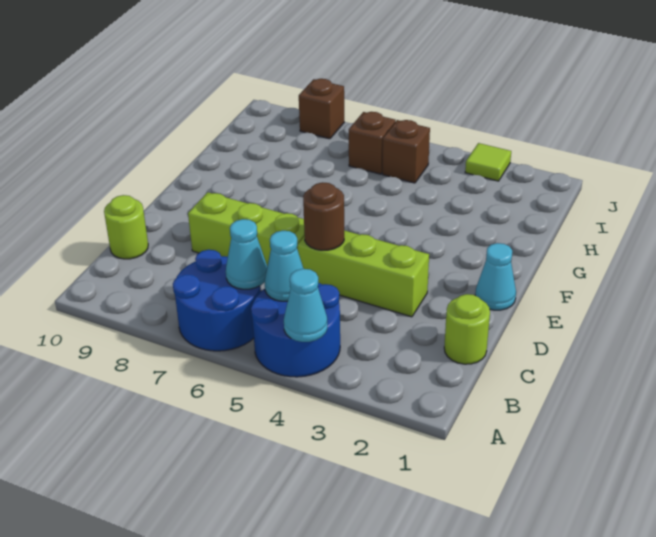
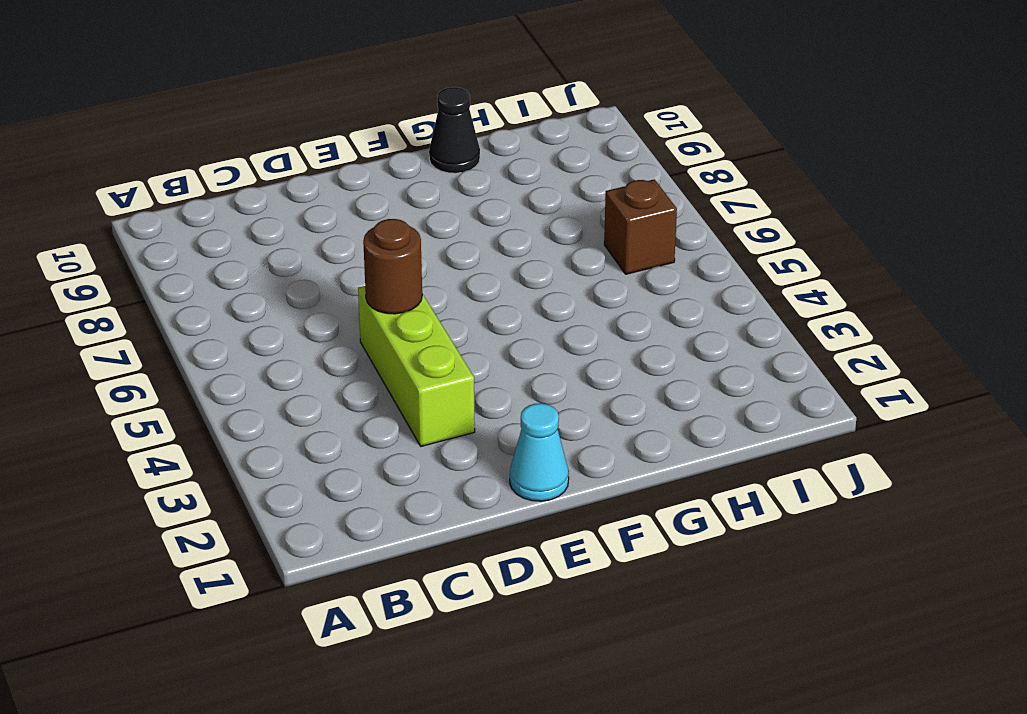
black 1x1 cone [429,87,480,173] -> none
none -> blue 2x2 round brick [251,283,340,377]
none -> blue 2x2 round brick [173,250,261,351]
none -> lime 1x1 round brick [444,294,490,364]

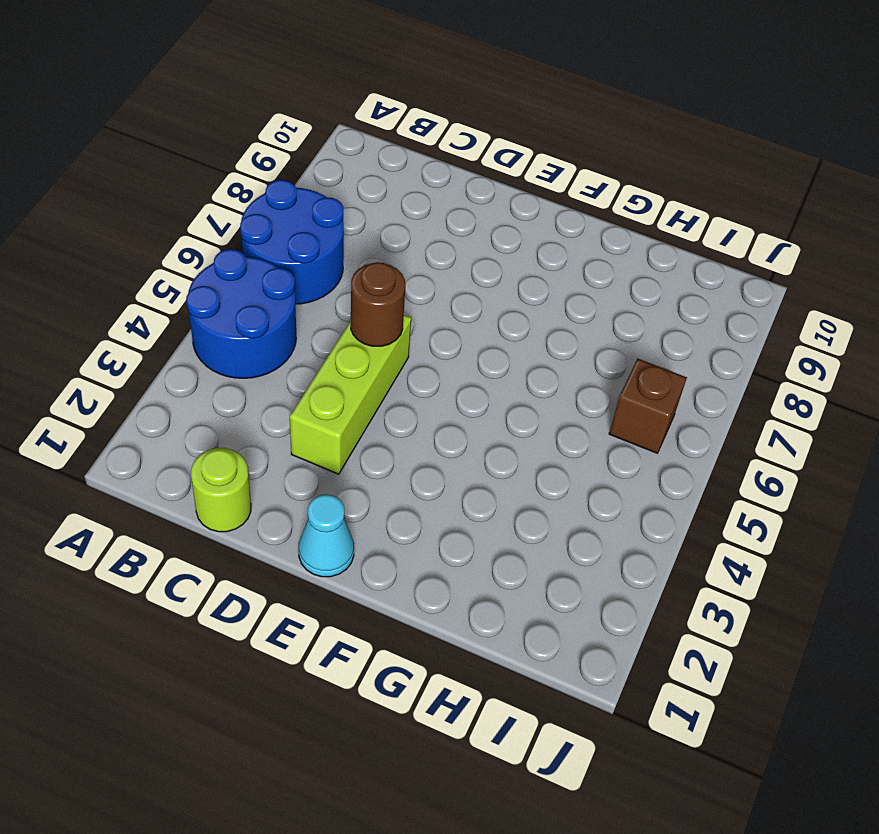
none -> lime 1x1 round brick [104,195,148,259]
none -> lime 1x3 brick [188,192,305,266]
none -> brown 1x1 brick [382,120,430,183]

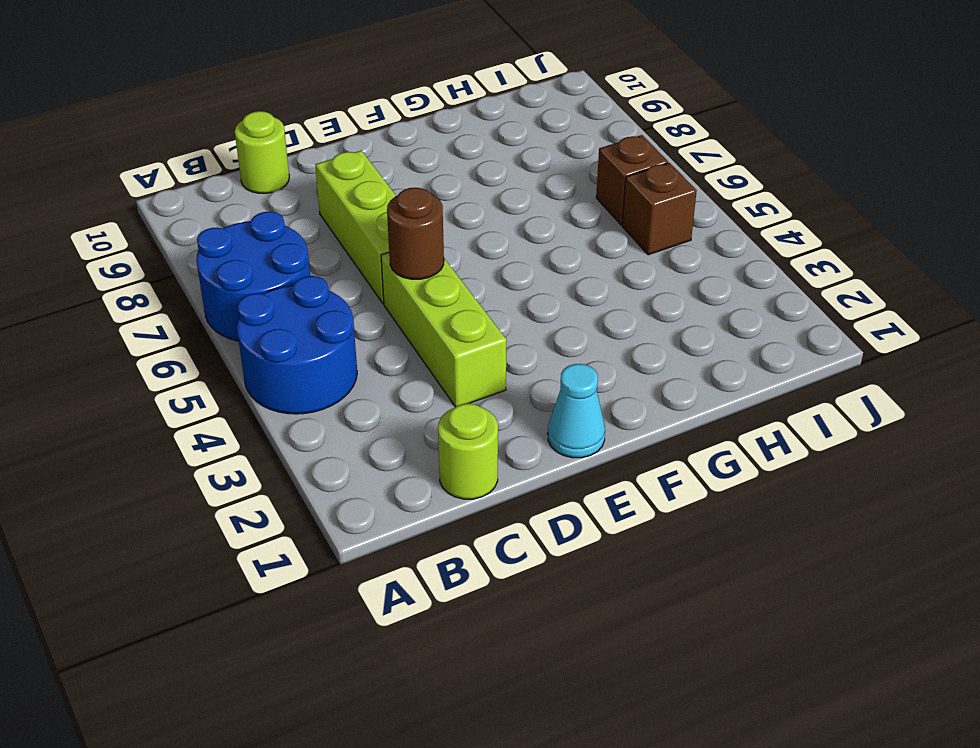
none -> lime 1x1 tile [465,143,511,181]
none -> brown 1x1 brick [299,79,344,139]
none -> cyan 1x1 cone [284,269,328,342]

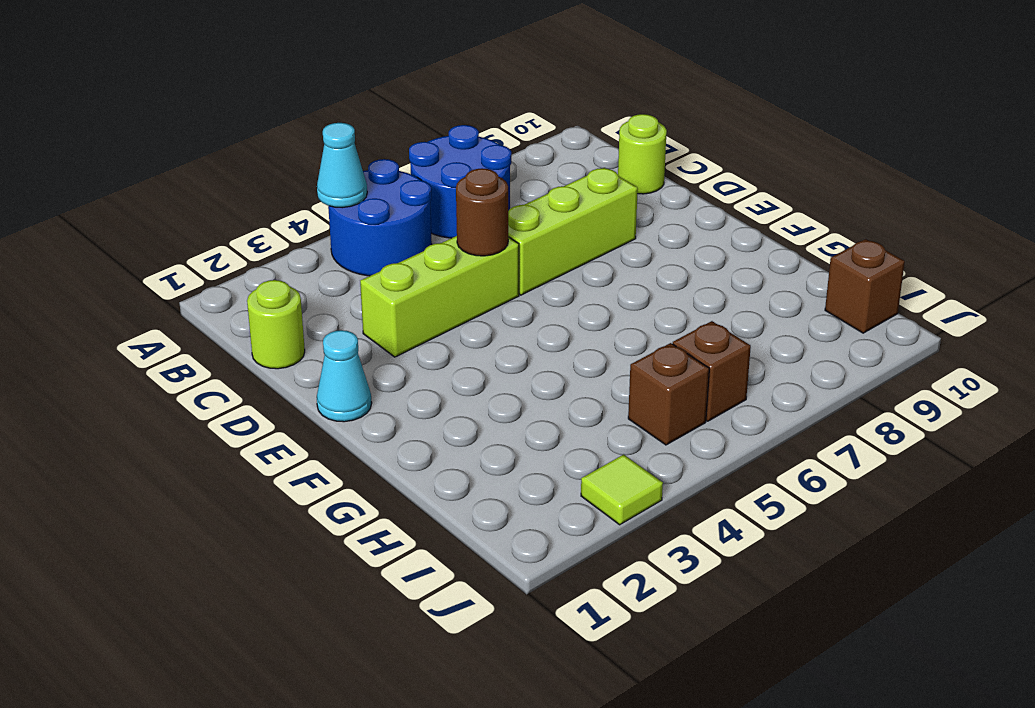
brown 1x1 brick [825,239,905,333] -> brown 1x1 brick moved to [299,79,344,139]
none -> cyan 1x1 cone [265,231,303,301]
none -> cyan 1x1 cone [226,219,267,289]

